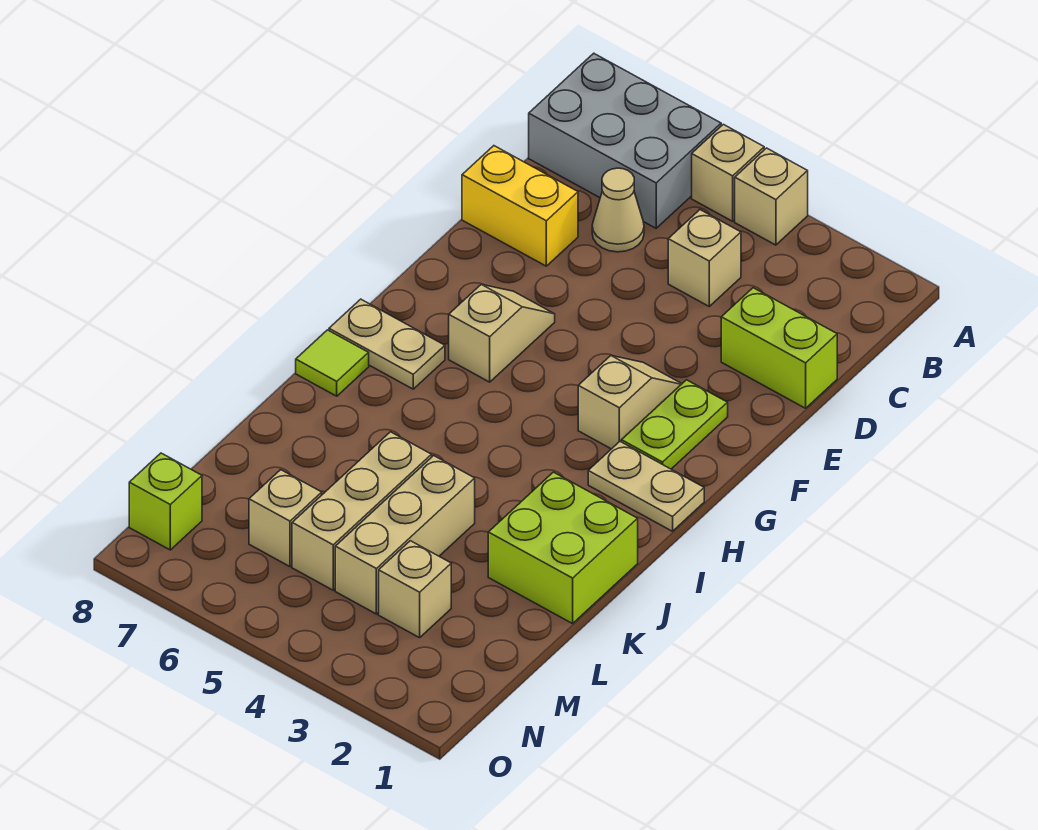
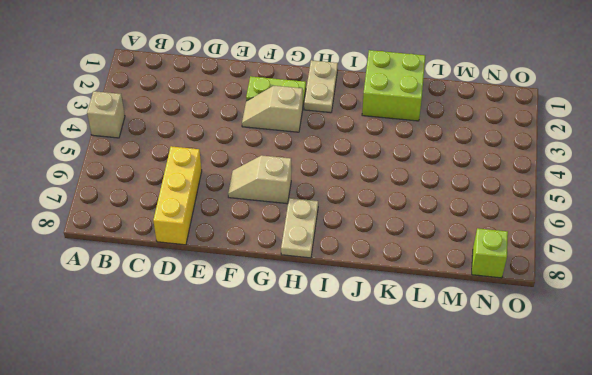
yellow 1x3 brick [153,146,202,245] -> yellow 1x2 brick [462,146,578,266]
none -> tan 1x1 brick [692,124,764,221]
none -> grey 2x3 brick [529,53,721,228]
none -> tan 1x1 brick [668,210,741,306]

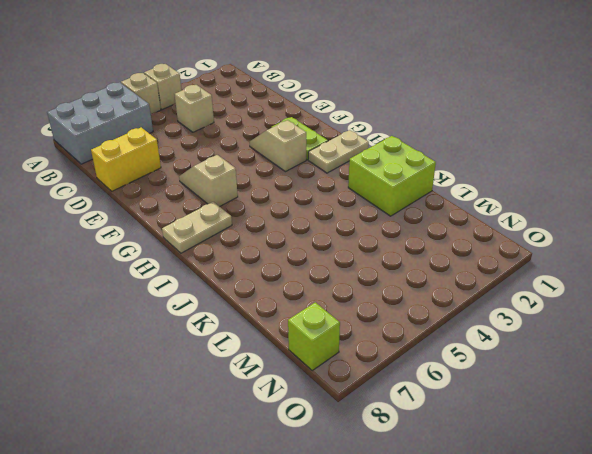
none -> tan 1x1 cone [592,168,644,252]
none -> lime 1x2 brick [721,288,837,408]
none -> lime 1x1 tile [296,330,369,396]

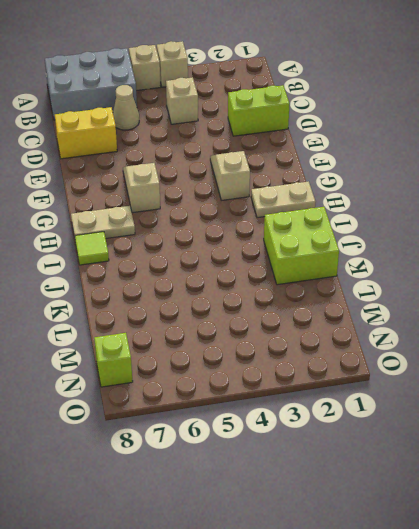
none -> lime 1x2 plate [621,380,728,469]
none -> tan 1x3 brick [335,456,475,614]
none -> tan 1x3 brick [292,432,432,590]

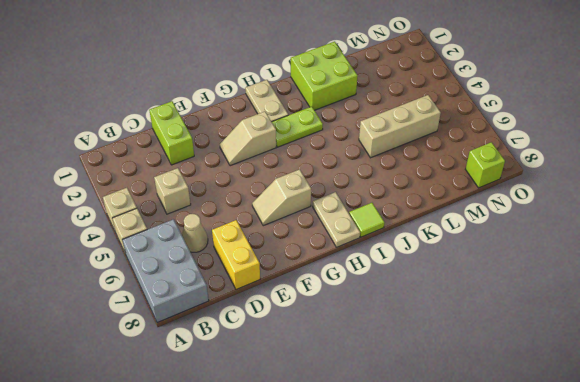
lime 1x2 plate [272,107,323,147] -> lime 1x2 plate moved to [621,380,728,469]
none -> tan 1x3 brick [335,456,475,614]
none -> tan 1x1 brick [379,541,451,638]
none -> tan 1x1 brick [249,470,322,567]

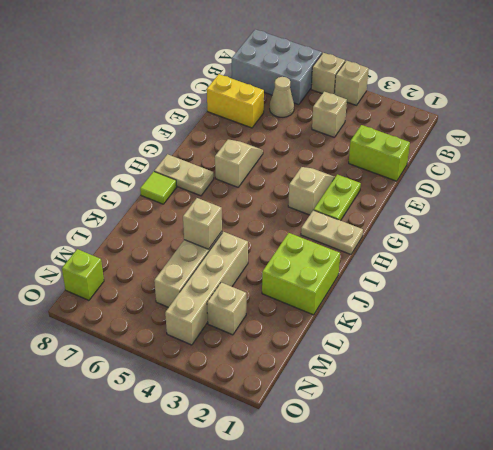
tan 1x4 brick [165,232,248,345] -> tan 1x3 brick [335,456,475,614]
tan 1x1 brick [183,198,222,249] -> tan 1x1 brick moved to [249,470,322,567]

